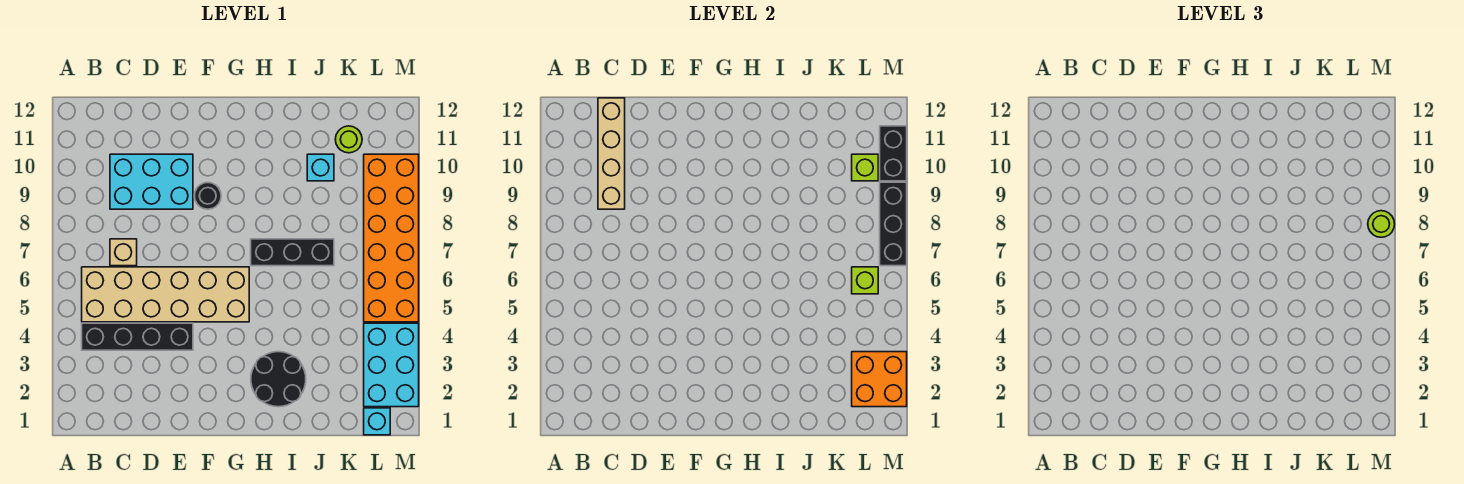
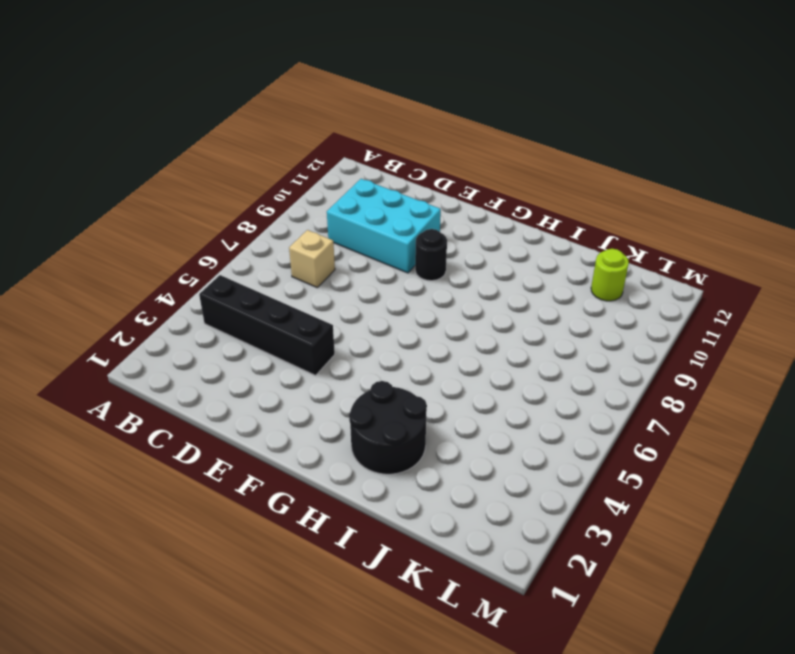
none -> tan 2x6 brick [82,267,249,322]
none -> black 1x3 brick [251,239,334,266]
none -> cyan 1x1 brick [307,154,334,181]

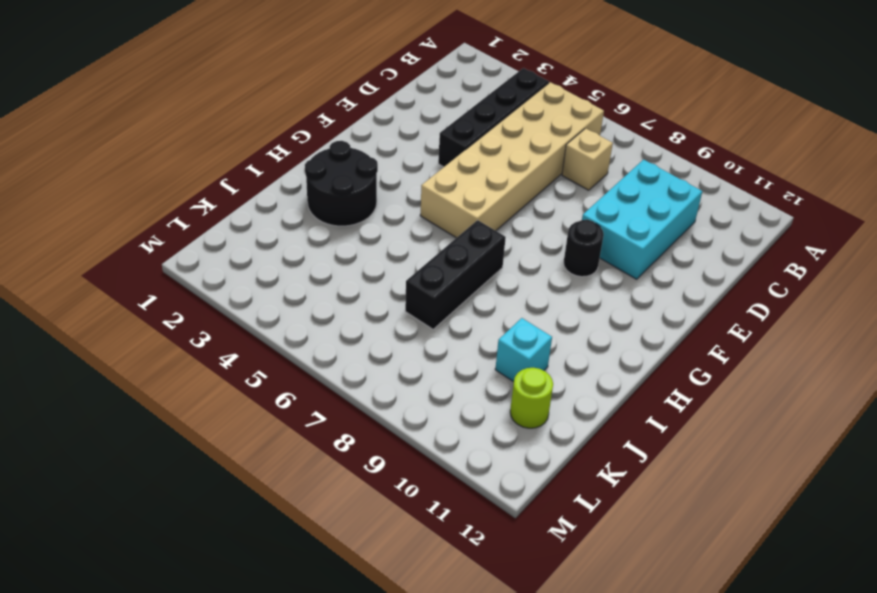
none -> cyan 1x1 brick [364,408,390,435]
none -> cyan 2x3 brick [364,323,419,407]
none -> orange 2x6 brick [364,154,419,322]

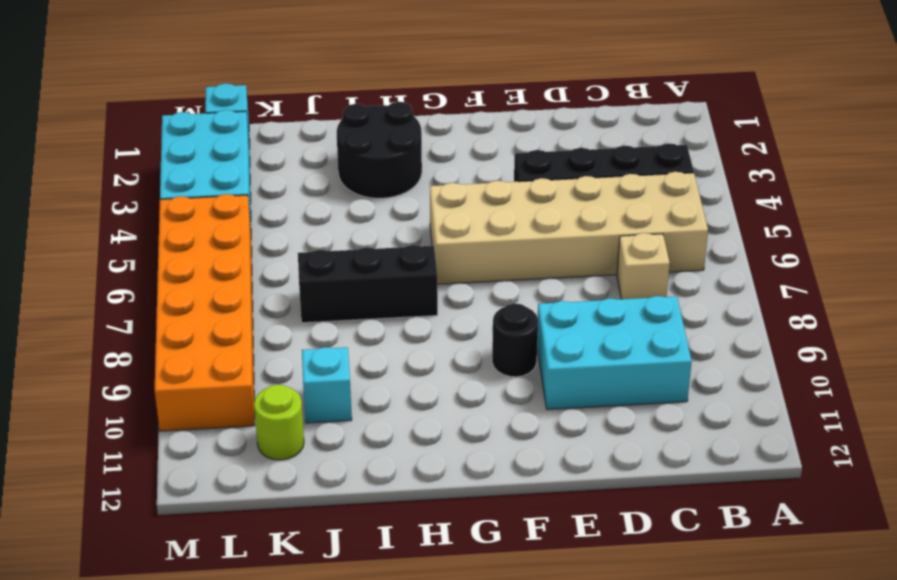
none -> tan 1x4 brick [598,98,625,209]
none -> orange 2x2 brick [852,352,907,407]
none -> lime 1x1 brick [852,267,878,294]

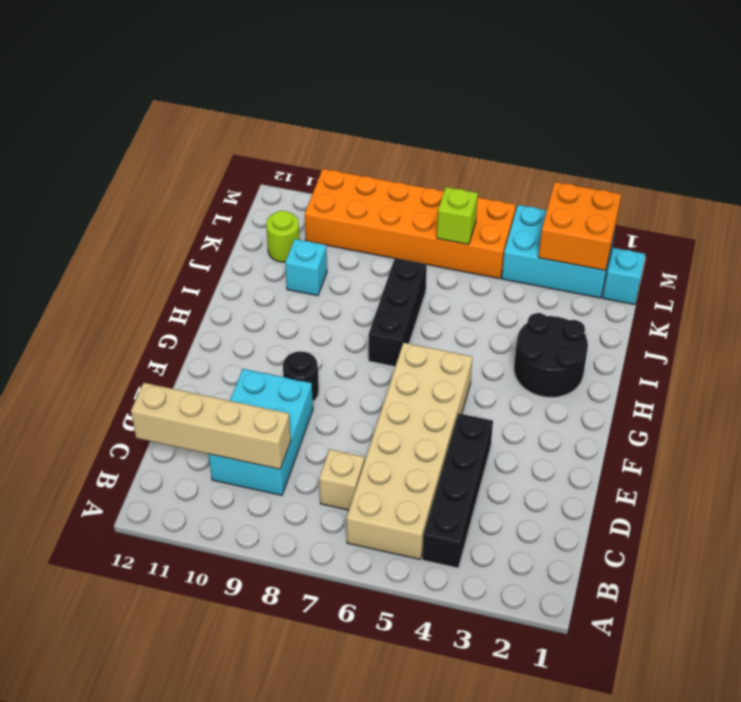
none -> lime 1x1 brick [852,154,878,181]
none -> black 1x3 brick [880,182,907,266]
none -> black 1x2 brick [880,126,907,181]

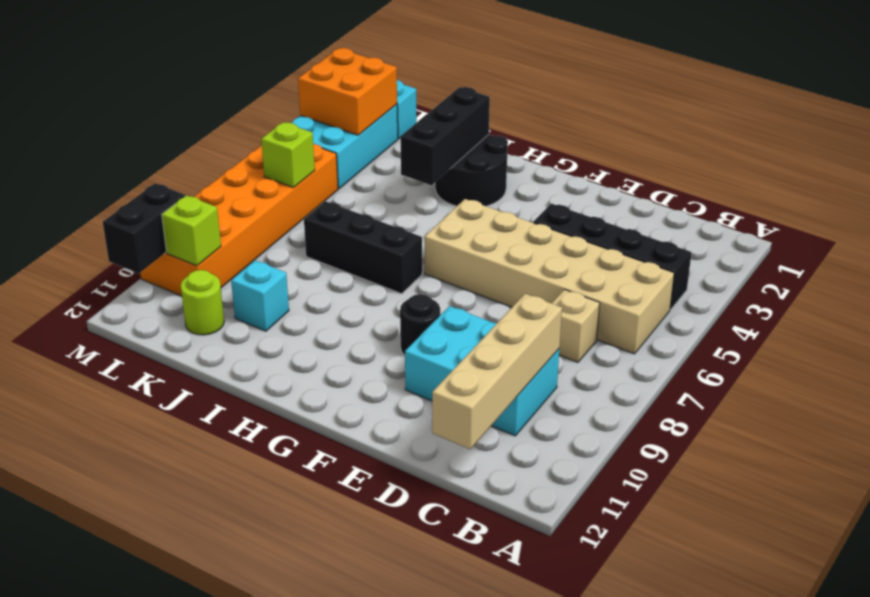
black 1x3 brick [400,87,490,185] -> black 1x3 brick moved to [880,182,907,266]
none -> lime 1x1 round brick [1368,211,1395,237]

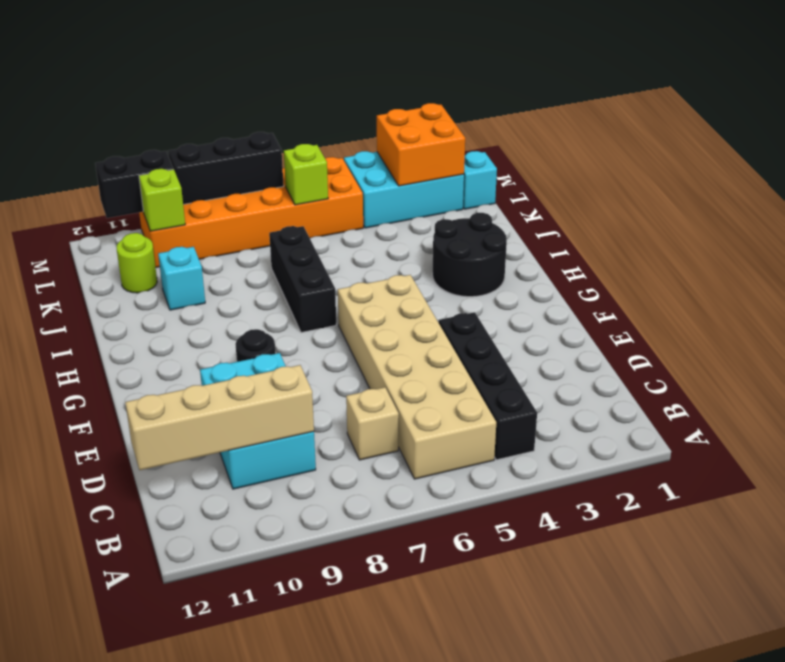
none -> lime 1x1 round brick [1368,211,1395,237]

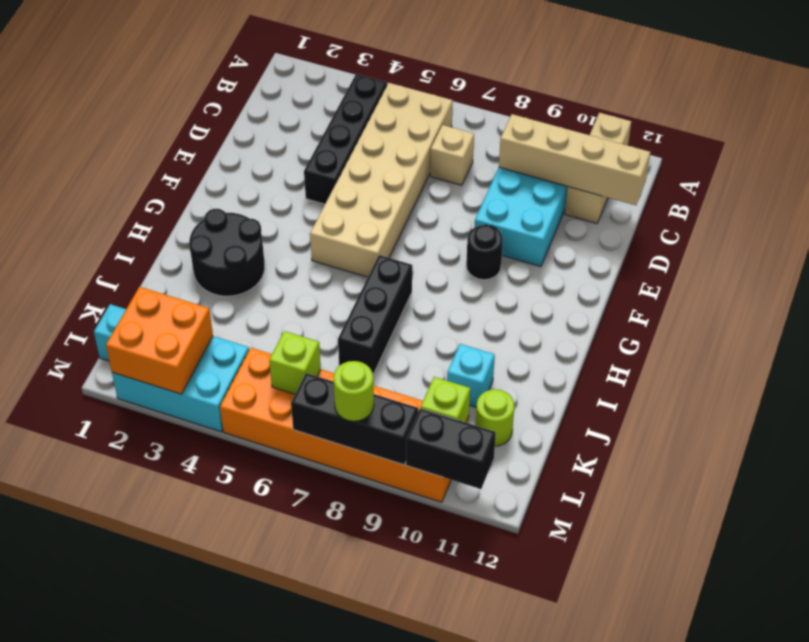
tan 1x3 brick [565,113,631,223] -> none

